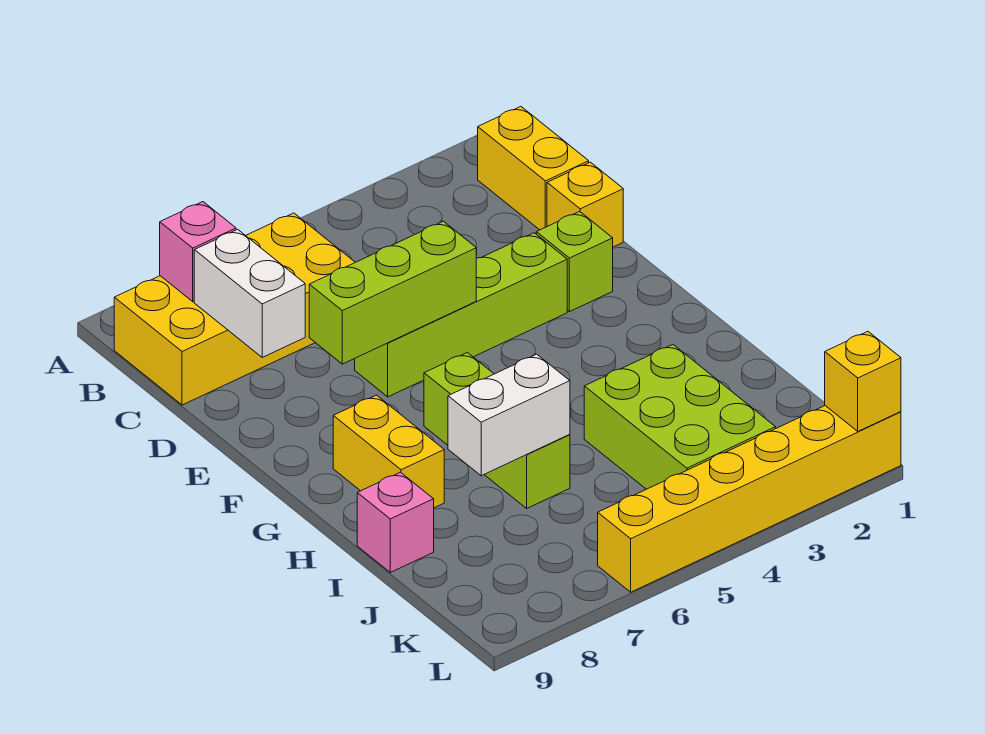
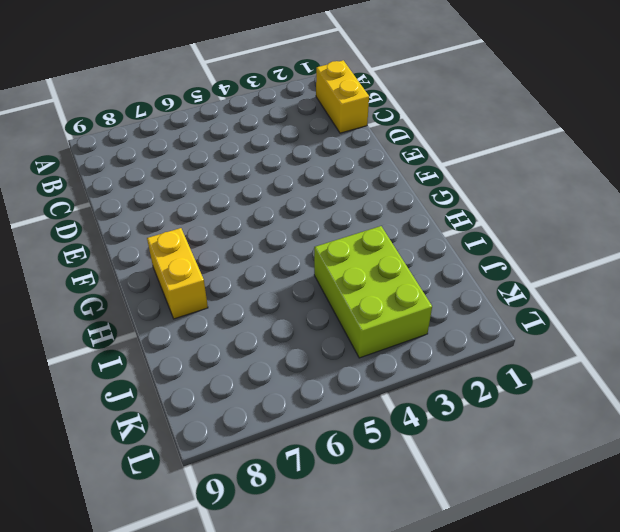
none -> yellow 2x4 brick [114,213,355,405]
none -> yellow 1x1 brick [547,162,623,247]
none -> lime 1x1 brick [536,211,613,312]

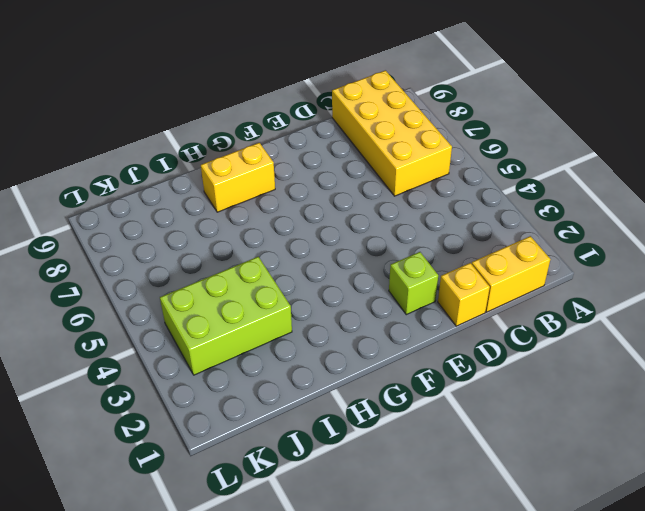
none -> lime 1x4 brick [355,233,567,397]
none -> lime 1x3 brick [424,353,570,508]
none -> pink 1x1 brick [357,472,434,572]

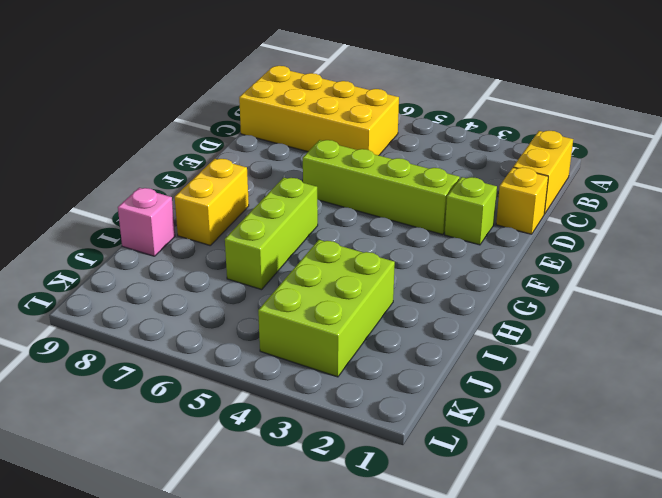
none -> yellow 1x6 brick [598,406,901,592]
none -> pink 1x1 brick [160,202,236,302]
none -> white 1x2 brick [194,229,305,357]

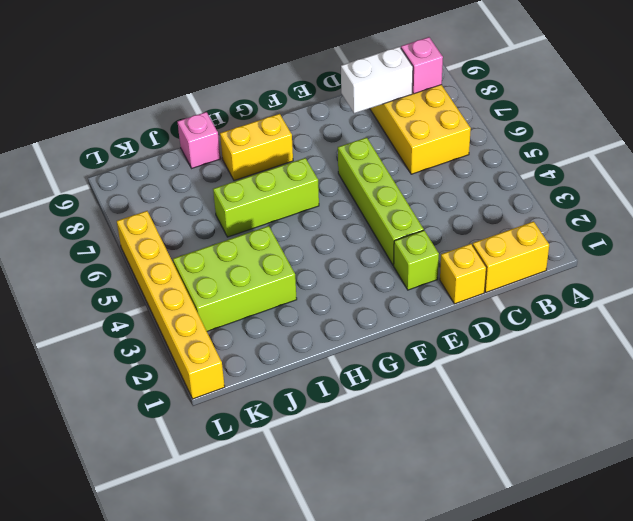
none -> lime 1x3 brick [309,221,476,364]
none -> white 1x2 brick [448,354,570,476]
none -> yellow 1x1 brick [825,332,901,431]

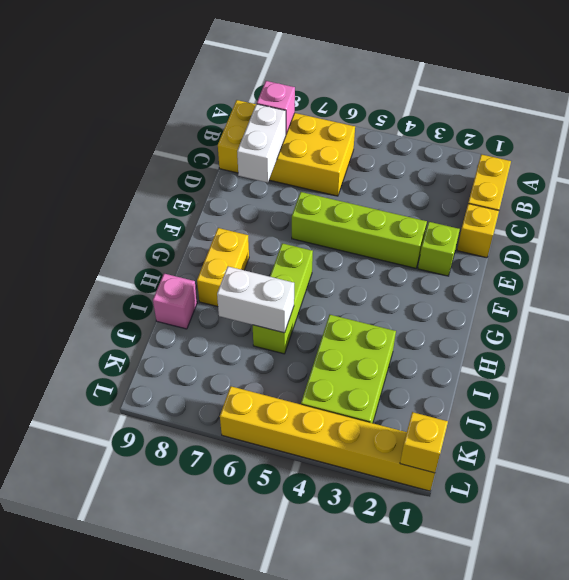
none -> lime 1x3 brick [309,221,476,364]

